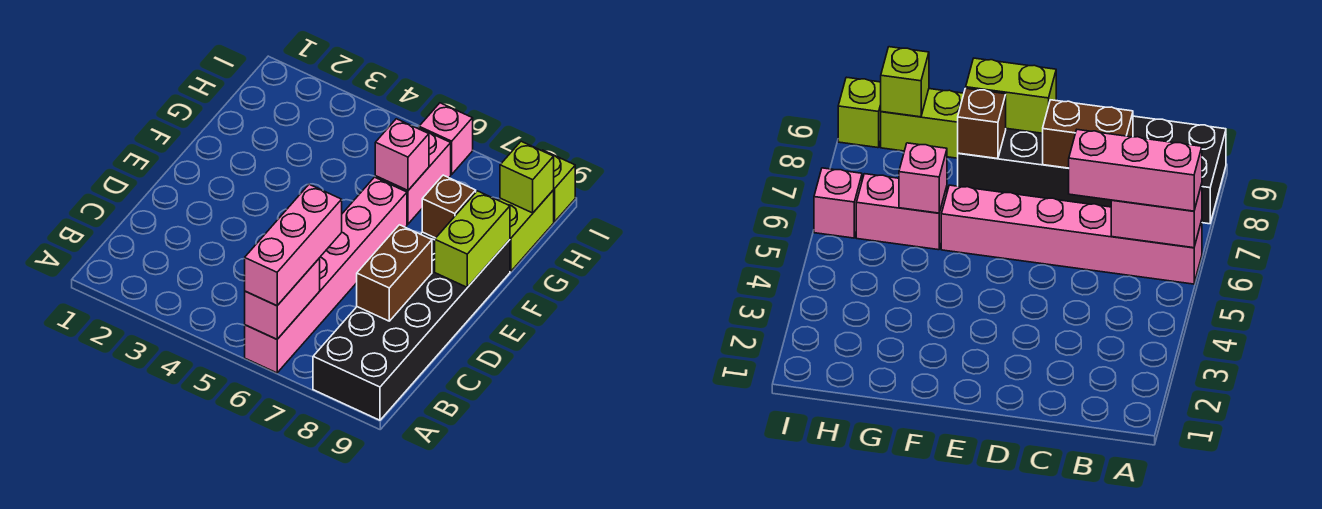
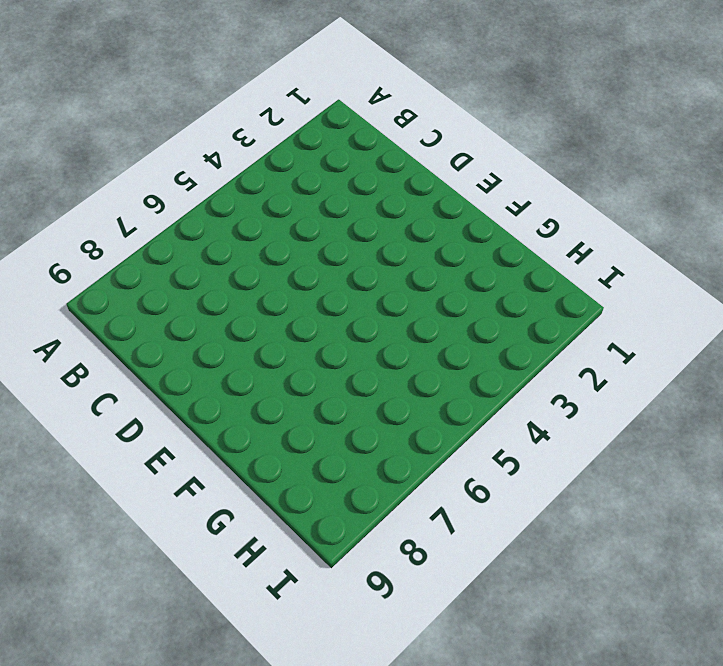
none -> pink 1x6 brick [245,177,407,373]
none -> black 2x6 brick [313,232,510,420]
none -> pink 1x2 brick [375,128,451,224]

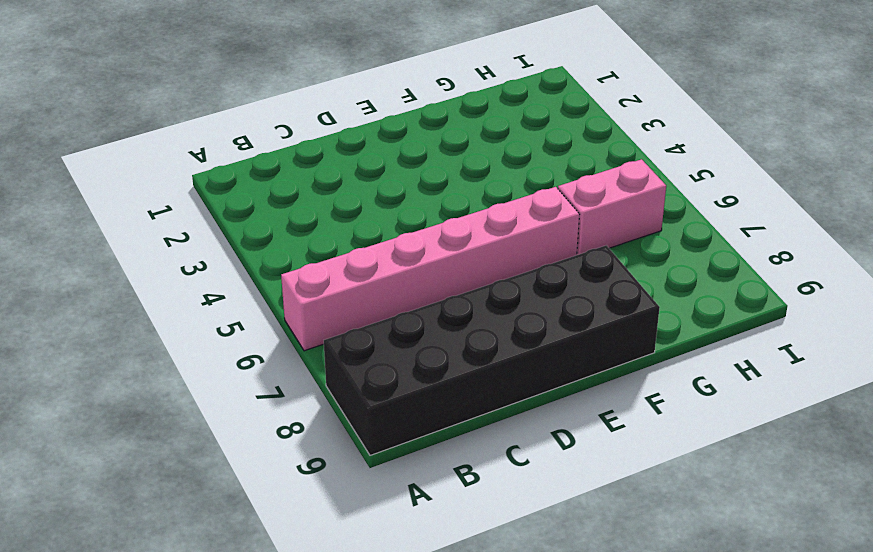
none -> lime 1x2 brick [499,190,554,271]
none -> pink 1x1 brick [419,103,473,174]
none -> lime 1x1 brick [542,150,575,222]

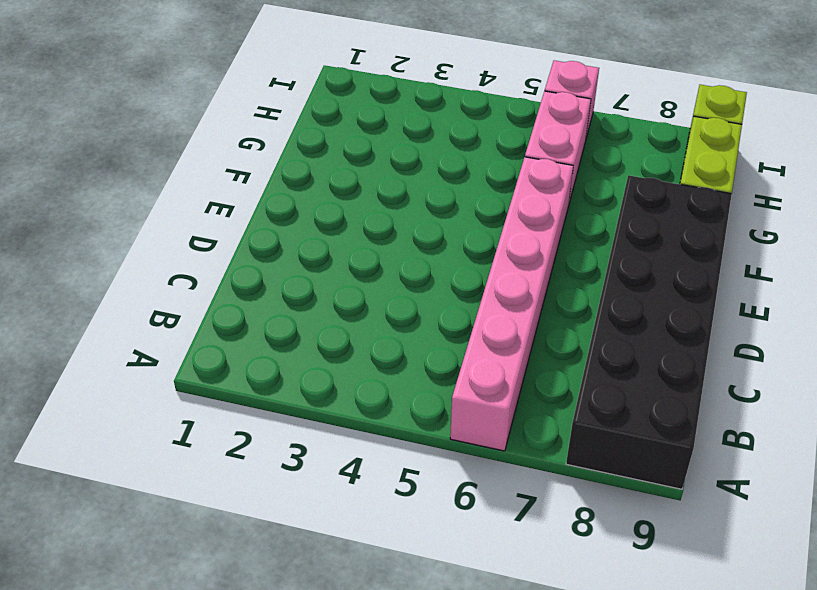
none -> pink 1x2 brick [245,258,320,339]
none -> brown 1x2 brick [357,225,432,321]
none -> lime 1x2 brick [435,191,510,287]

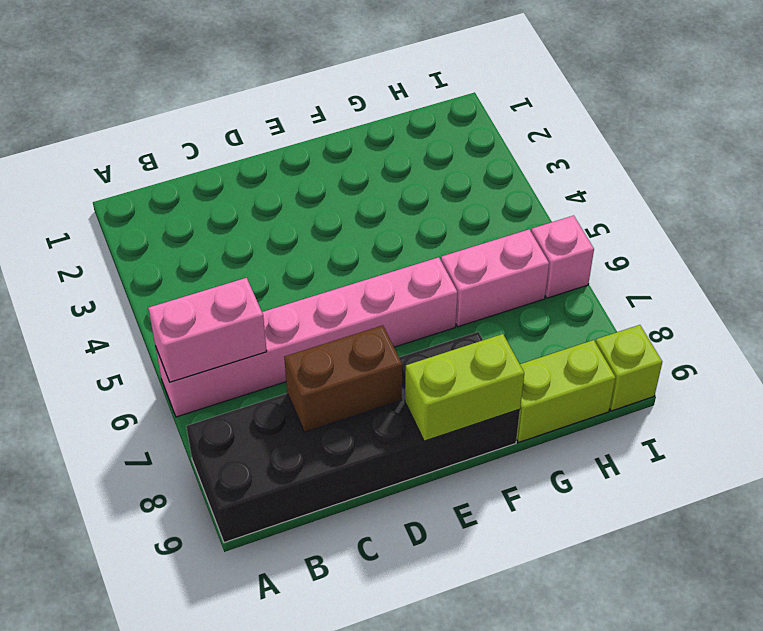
none -> brown 1x1 brick [422,175,476,238]
none -> pink 1x1 brick [375,119,429,190]
none -> lime 1x1 brick [500,141,554,213]

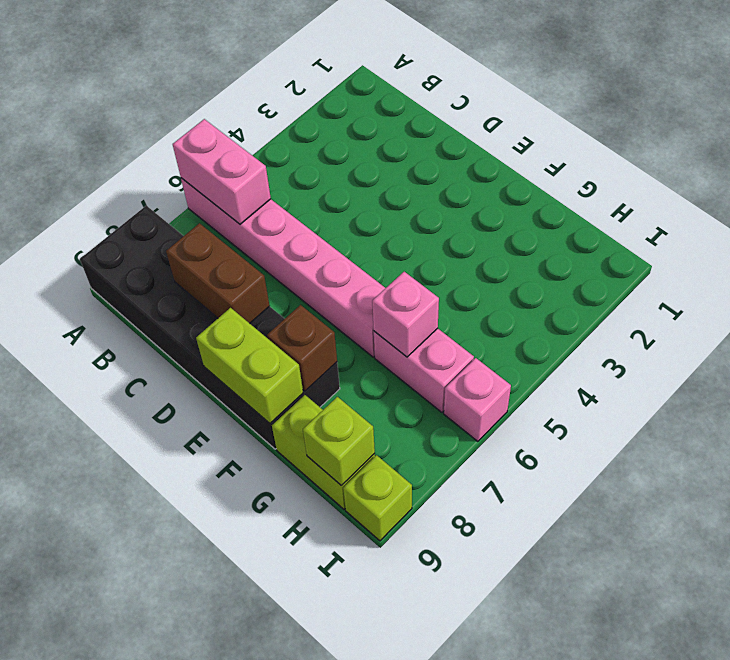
none -> pink 1x3 brick [245,184,342,306]

